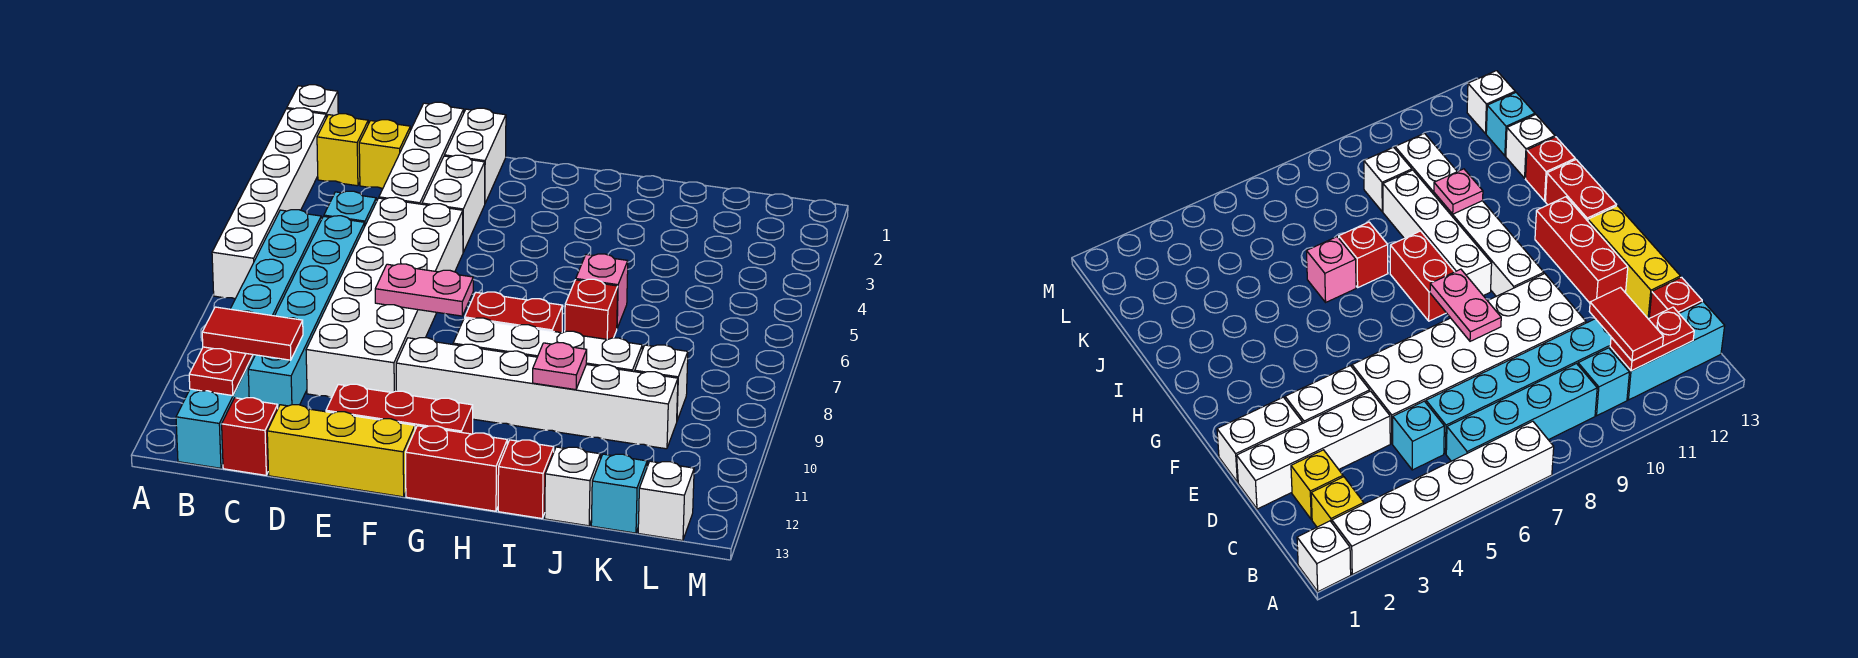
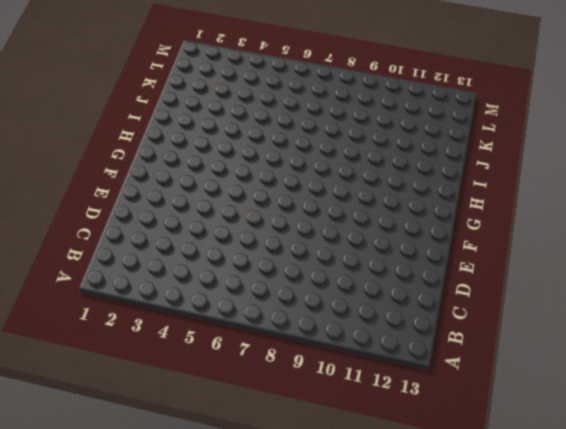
none -> white 1x1 brick [287,85,338,118]
none -> white 1x6 brick [212,108,326,299]
none -> yellow 1x1 brick [317,114,368,186]
none -> cyan 1x4 brick [231,210,322,316]

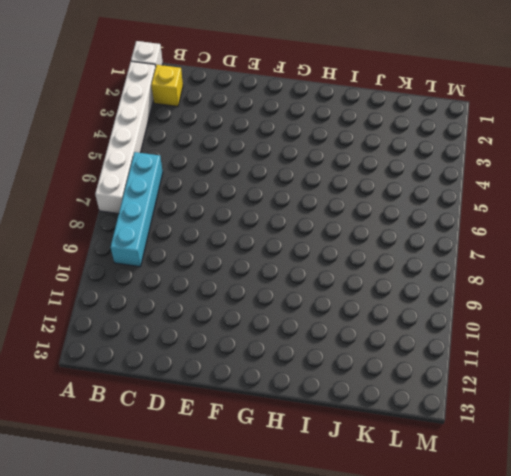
none -> cyan 1x1 brick [1578,348,1629,416]
none -> cyan 1x3 brick [176,355,255,468]
none -> yellow 1x1 brick [359,120,411,189]
none -> cyan 1x1 brick [324,191,377,225]

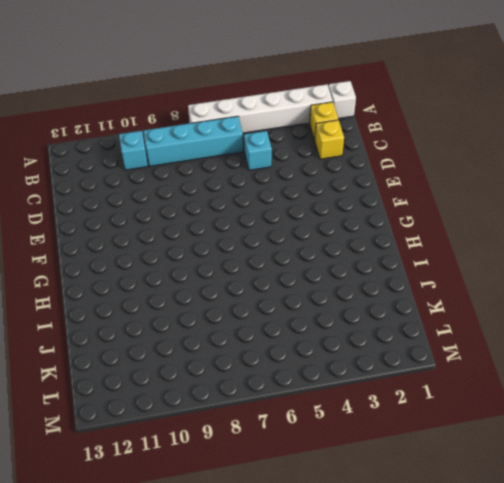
none -> cyan 1x3 brick [176,355,255,468]
none -> cyan 1x6 brick [248,216,365,407]
none -> red 1x1 brick [222,398,278,475]
none -> white 1x4 brick [379,102,464,204]

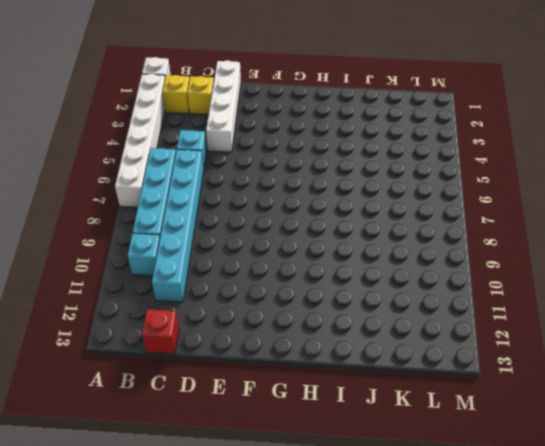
none -> cyan 1x3 brick [176,355,255,468]
none -> white 2x6 brick [306,197,463,398]
none -> yellow 1x3 brick [267,405,415,497]
none -> white 1x2 brick [444,108,506,203]

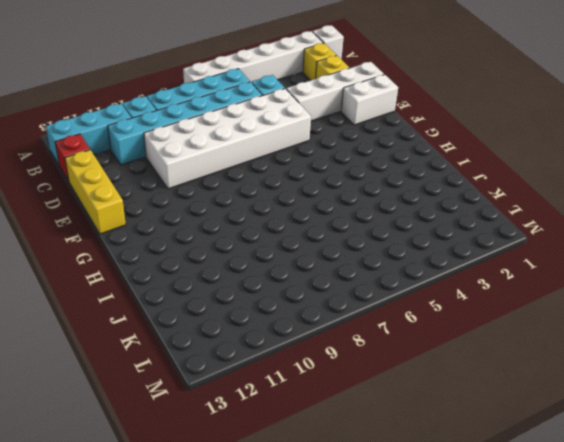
none -> white 1x2 brick [422,155,485,252]
none -> red 1x3 brick [326,384,473,434]
none -> white 1x6 brick [396,338,678,449]
none -> red 1x2 brick [465,292,563,333]

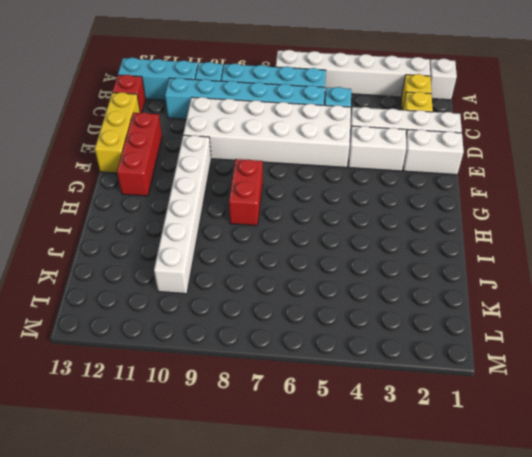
none -> white 1x4 brick [453,318,642,372]
none -> red 1x2 brick [406,426,507,511]
none -> pink 1x1 brick [576,254,628,328]
none -> red 1x1 brick [565,279,618,340]

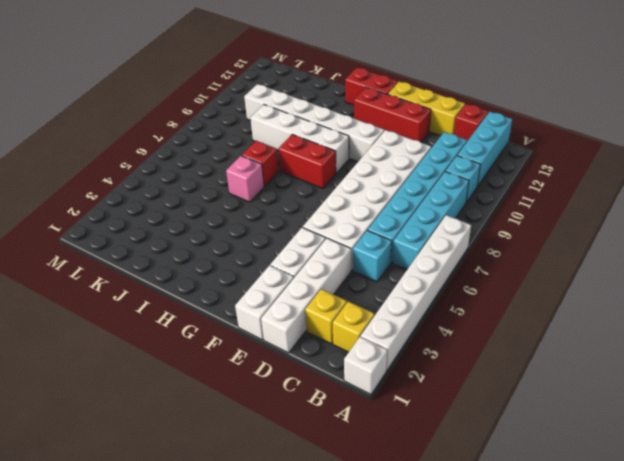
none -> red 1x1 brick [498,440,554,518]
none -> white 1x1 brick [545,447,600,526]
none -> white 1x1 brick [635,345,688,420]
none -> cyan 1x1 brick [591,454,647,533]

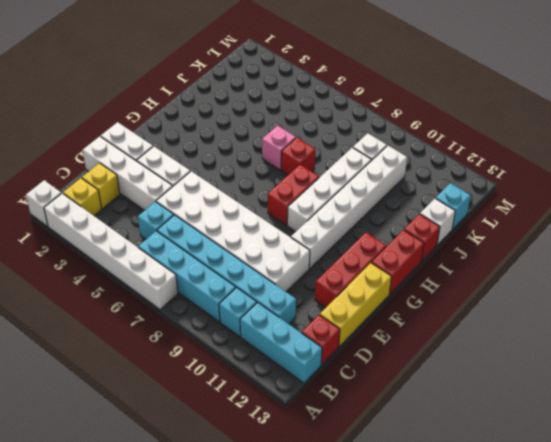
none -> white 1x1 brick [638,461,694,540]
none -> red 1x2 plate [189,347,253,396]
none -> pink 1x2 plate [375,264,473,316]
none -> pink 1x1 plate [533,343,587,390]

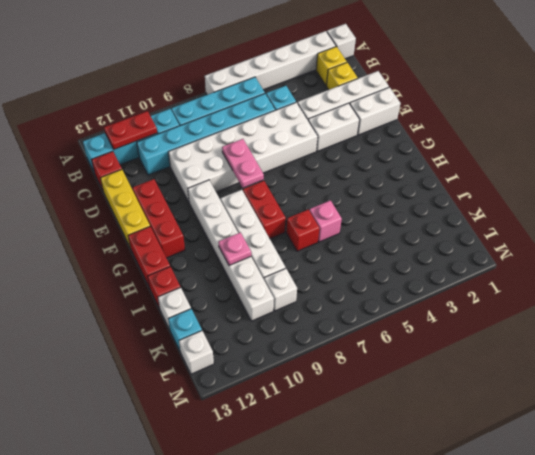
none -> red 1x2 tile [202,307,303,360]

